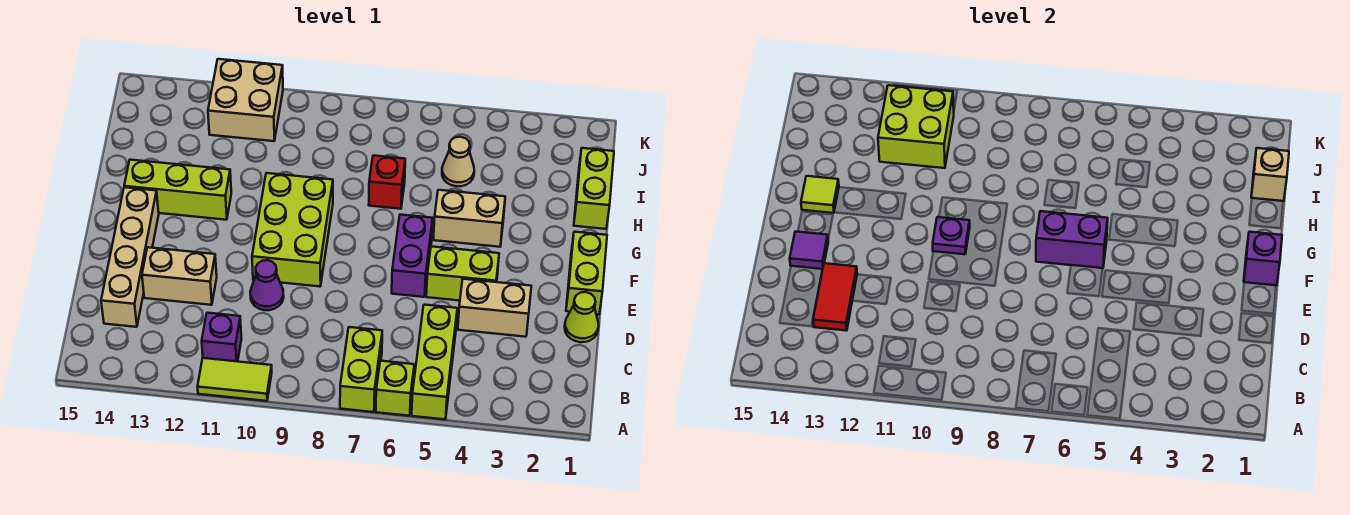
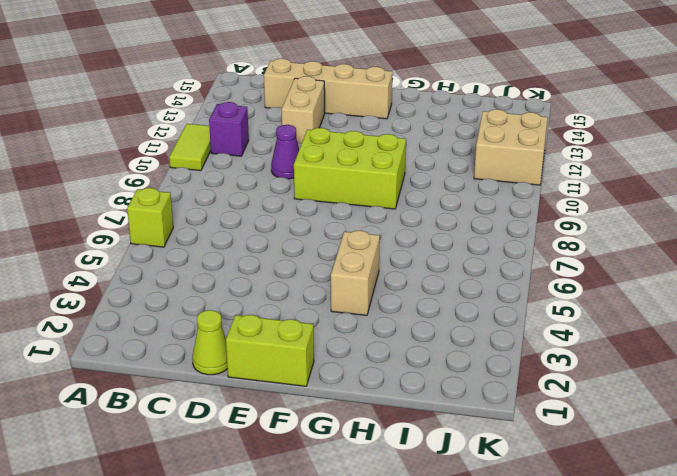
none -> lime 1x3 brick [412,305,457,419]
none -> lime 1x2 brick [340,327,382,412]
none -> tan 1x2 brick [458,279,531,337]

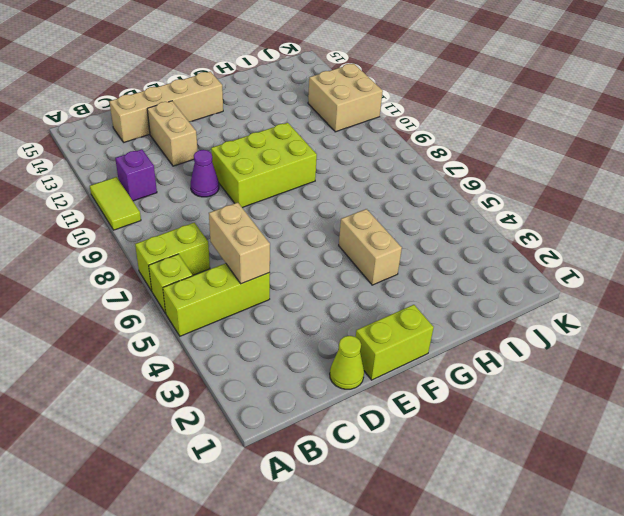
tan 1x2 brick [209,203,270,284] -> tan 1x2 brick moved to [458,279,531,337]
none -> lime 1x2 brick [426,246,499,301]
none -> purple 1x2 brick [392,215,433,297]
none -> lime 1x3 brick [124,160,231,220]

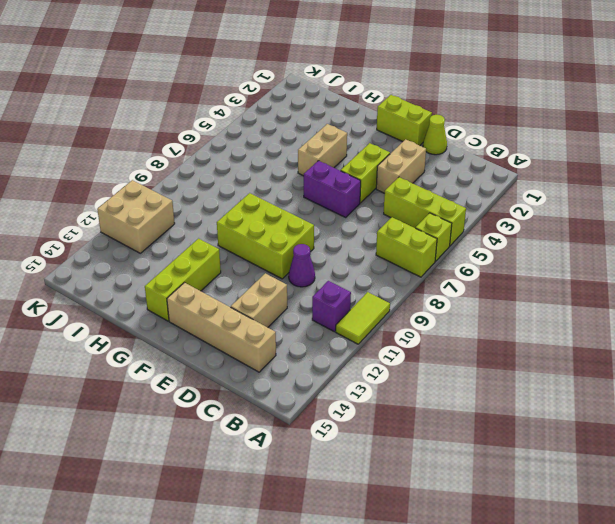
none -> lime 1x2 brick [574,148,614,229]
none -> red 1x1 brick [369,155,405,209]
none -> tan 1x1 cone [442,137,474,186]

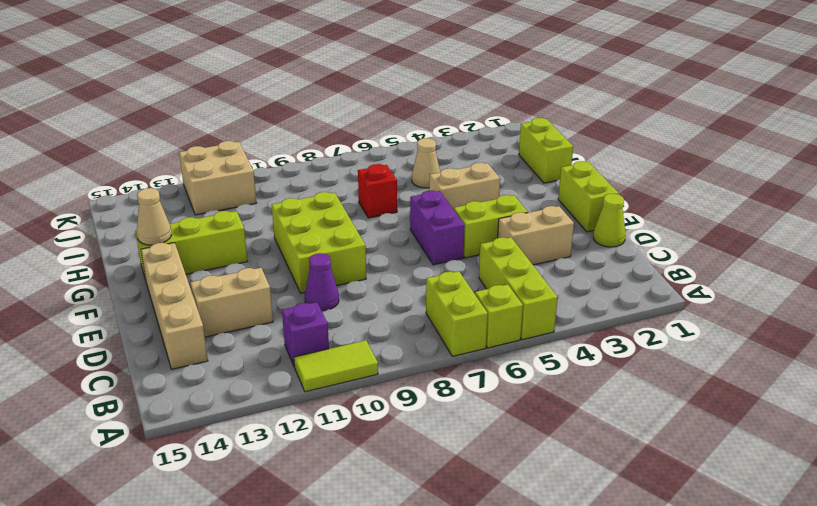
tan 1x1 cone [137,188,171,245] -> lime 1x1 tile [801,176,839,213]
none -> red 1x2 tile [813,263,857,331]
none -> purple 1x1 tile [790,231,828,269]
none -> purple 1x1 brick [1244,232,1282,285]

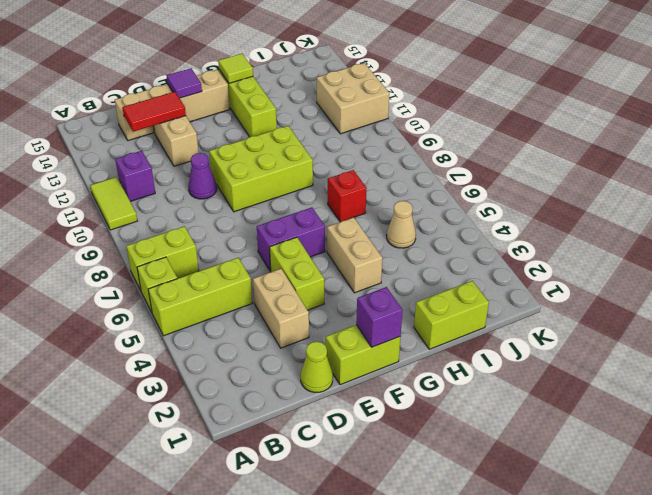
none -> purple 1x2 brick [1036,211,1108,268]
none -> purple 1x1 plate [933,217,970,254]
none -> tan 1x1 brick [1251,148,1289,201]

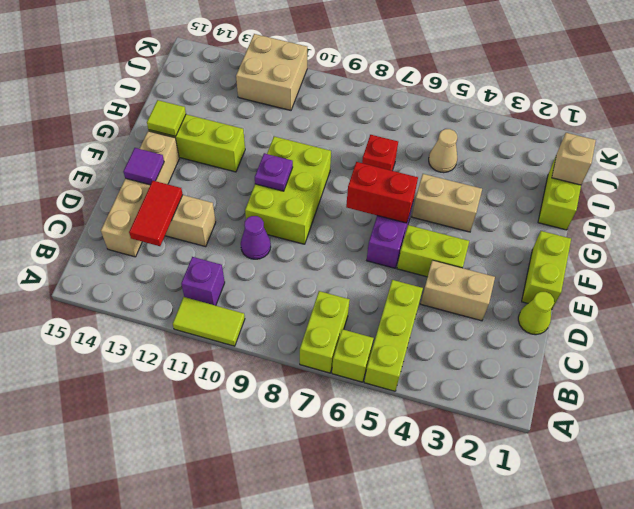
red 1x2 brick [346,162,418,223] -> purple 1x2 brick [1036,211,1108,268]
none -> purple 1x1 brick [1244,232,1282,285]
none -> lime 2x2 brick [878,85,954,168]

